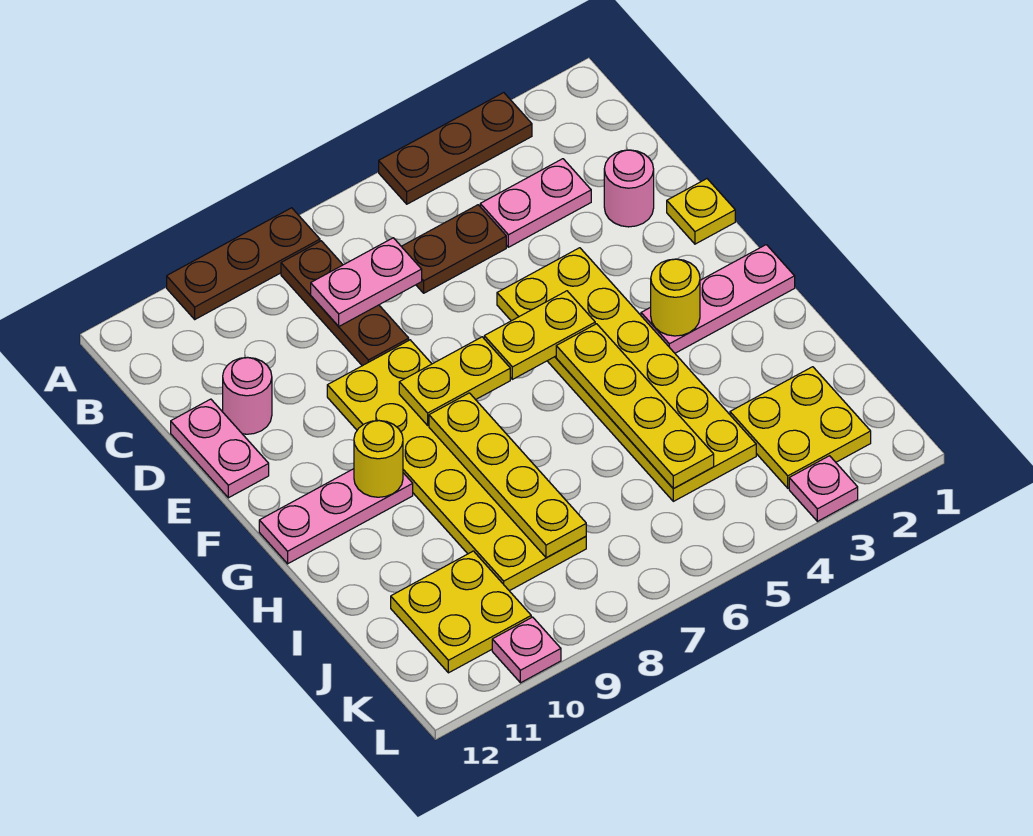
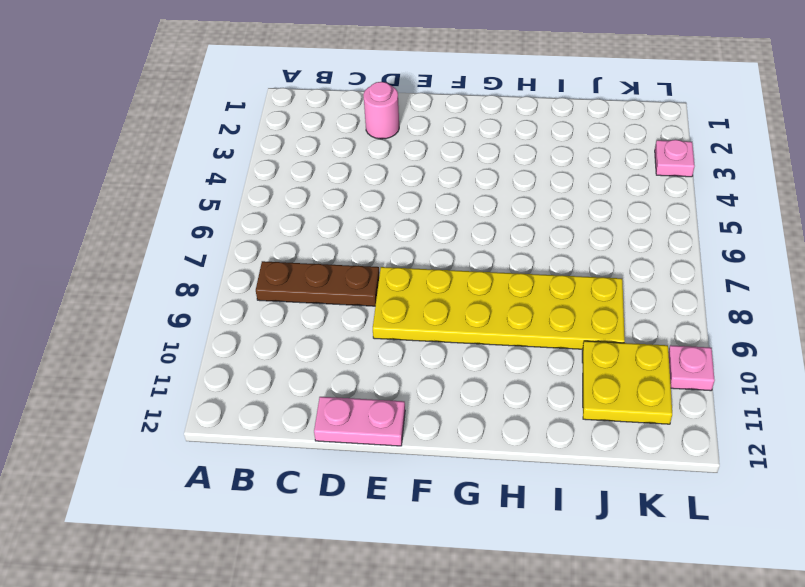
none -> brown 1x3 plate [379,93,532,204]
none -> brown 1x3 plate [167,208,320,319]
none -> pink 1x2 plate [480,159,591,247]

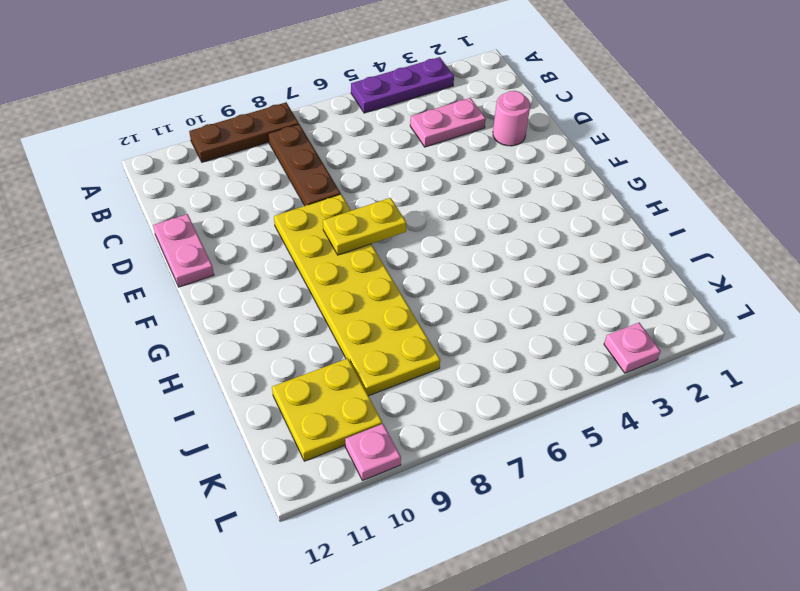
purple 1x3 plate [351,57,454,113] -> brown 1x3 plate [379,93,532,204]
none -> brown 1x2 plate [401,205,506,293]
none -> pink 1x1 round brick [223,358,272,434]
none -> yellow 1x1 plate [667,179,735,244]

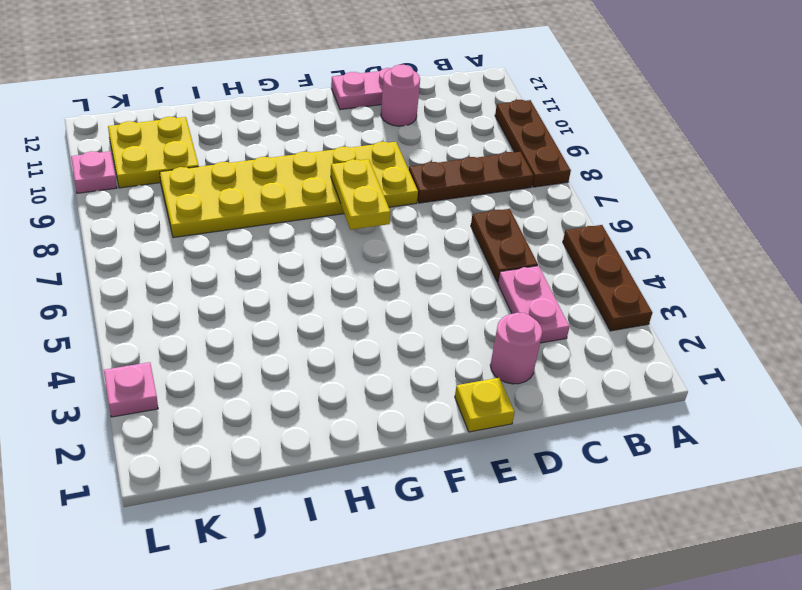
none -> yellow 2x6 plate [497,248,756,501]
none -> pink 1x3 plate [641,245,795,353]
none -> pink 1x3 plate [259,469,413,564]

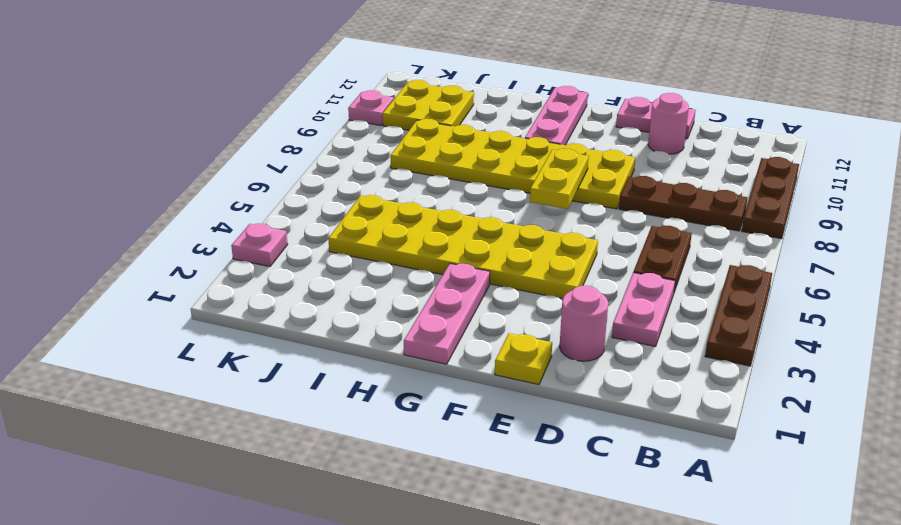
none -> yellow 2x2 plate [730,367,871,488]
none -> pink 1x2 plate [311,238,422,326]
none -> yellow 1x2 plate [484,291,595,379]

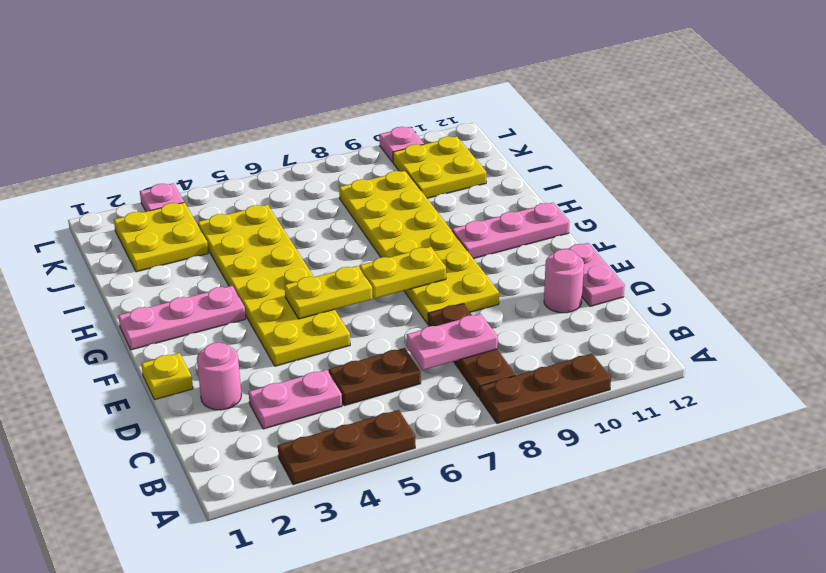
none -> yellow 1x1 round brick [651,259,700,336]
none -> yellow 1x4 plate [556,324,714,488]
none -> yellow 1x4 plate [429,393,586,558]

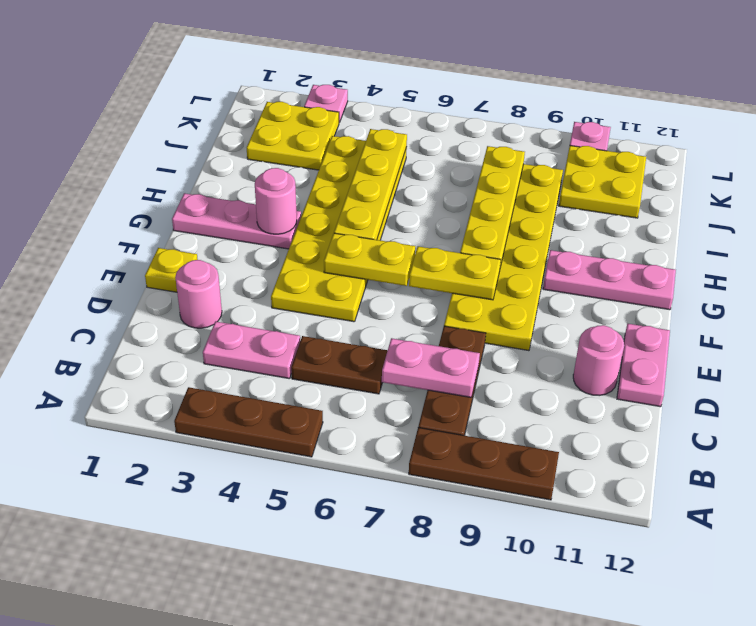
pink 1x1 round brick [255,168,297,234] -> yellow 1x1 round brick [651,259,700,336]
none -> yellow 1x1 round brick [354,421,403,497]

